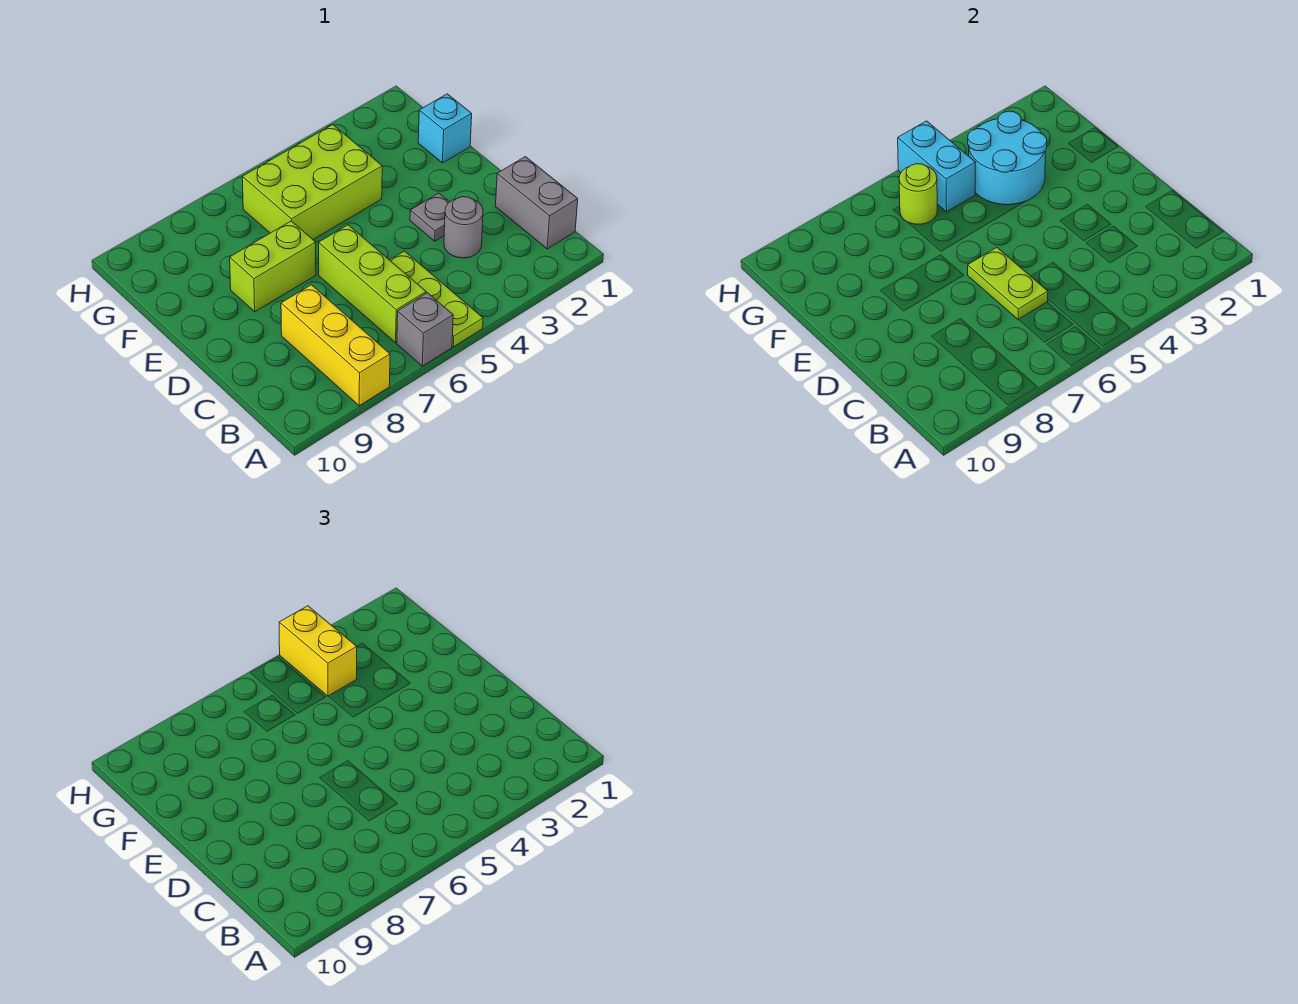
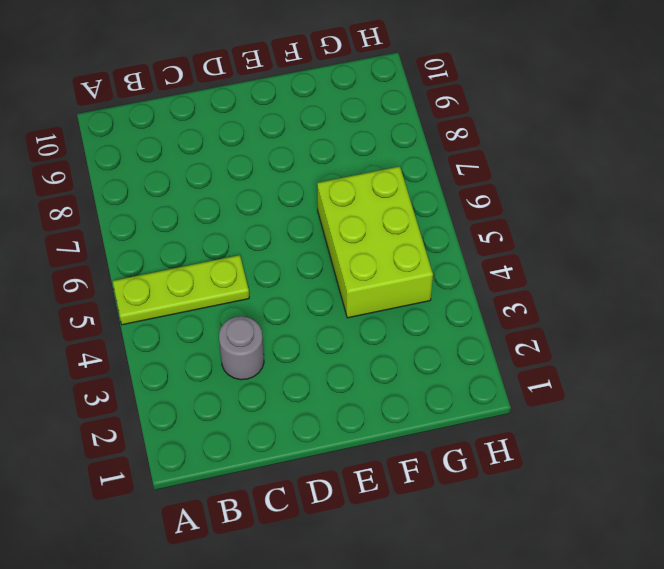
none -> grey 1x1 brick [397,293,453,366]
none -> yellow 1x3 brick [281,285,390,406]
none -> grey 1x2 brick [495,157,578,249]

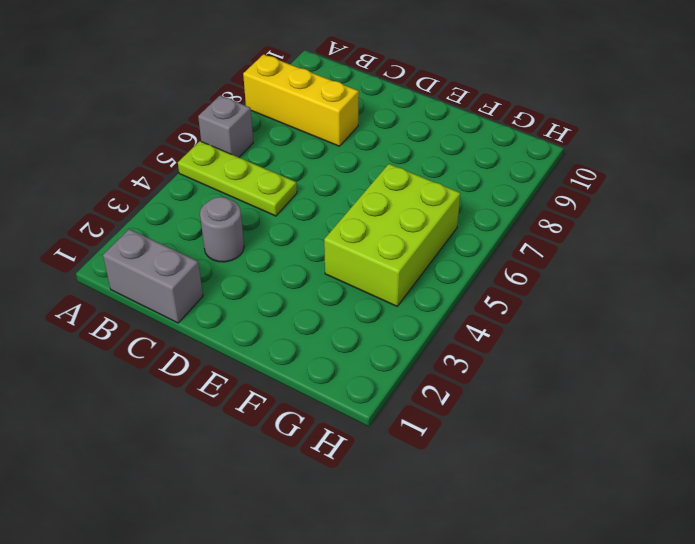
none -> lime 1x3 brick [319,225,426,343]
none -> grey 1x1 plate [410,193,449,241]
none -> lime 1x2 brick [230,221,316,312]

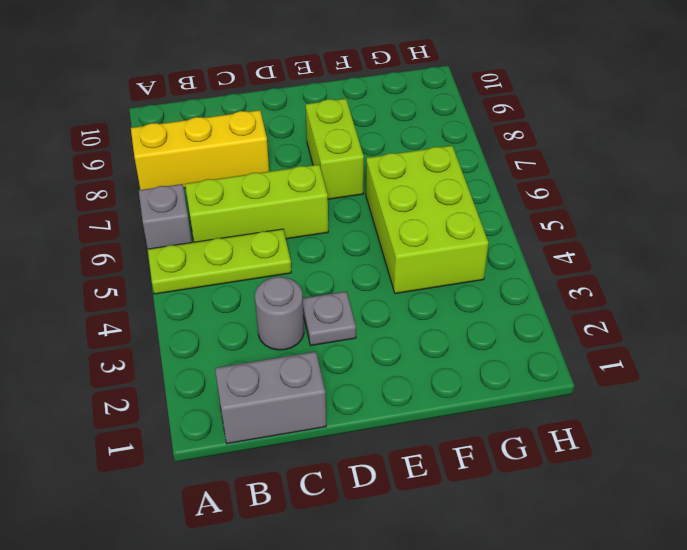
none -> cyan 1x1 brick [418,94,472,163]
none -> lime 1x2 plate [968,247,1048,320]
none -> cyan 2x2 round brick [968,111,1047,205]

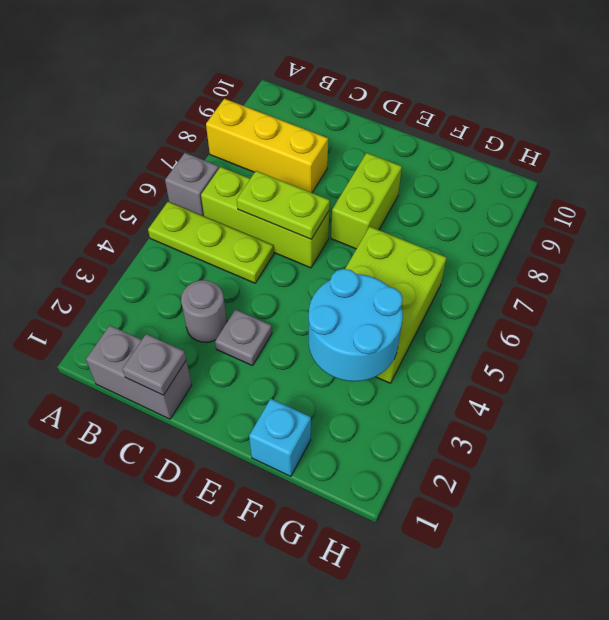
grey 1x1 plate [123,334,186,395] -> none
none -> cyan 1x2 brick [898,121,975,212]
none -> lime 1x1 round brick [899,164,937,224]
none -> yellow 1x2 brick [279,606,357,696]

